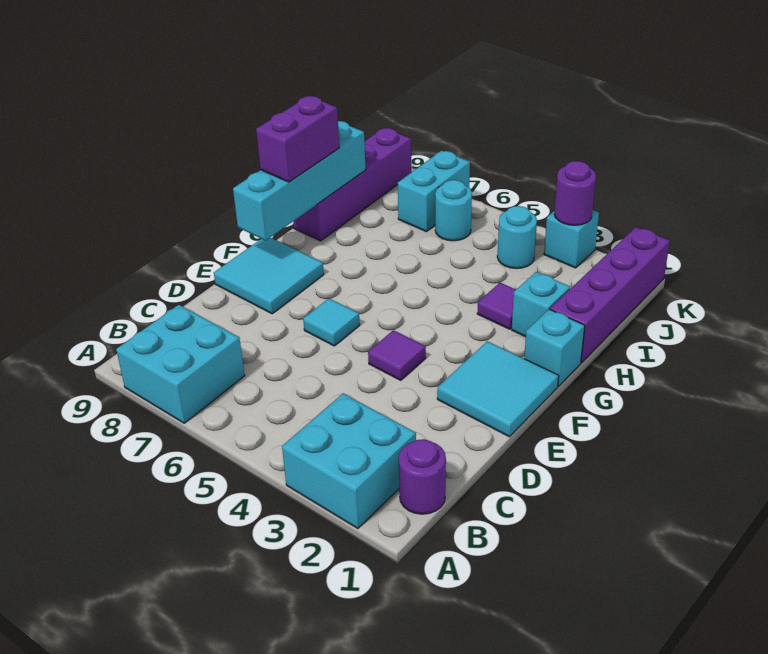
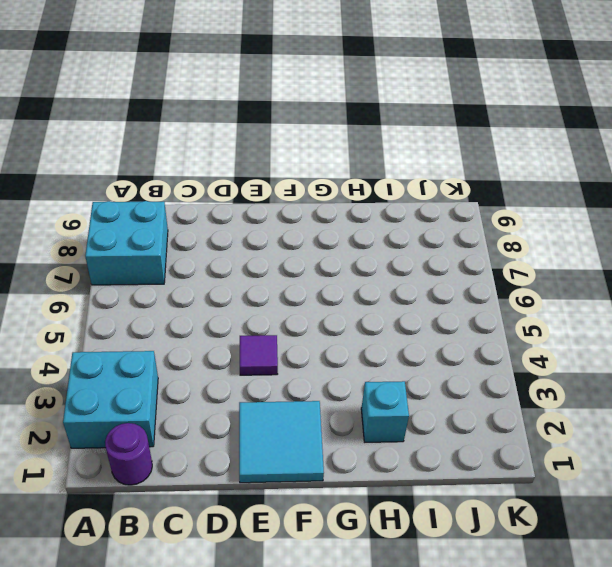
none -> cyan 1x1 tile [303,299,360,346]
none -> cyan 2x2 tile [214,238,324,314]
none -> cyan 1x1 brick [524,309,585,386]

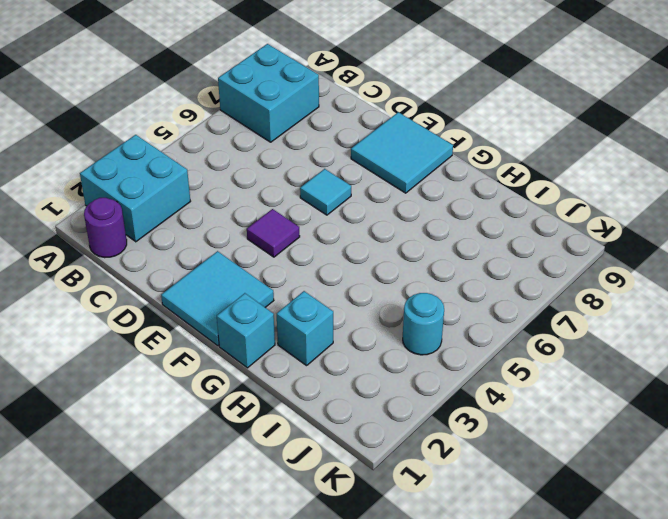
none -> purple 1x4 brick [550,227,670,363]
none -> purple 1x1 tile [477,283,516,329]
none -> purple 1x4 brick [293,128,411,241]

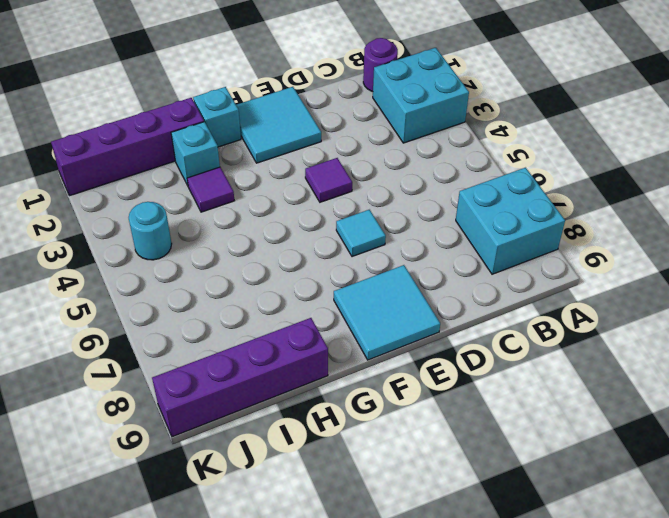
none -> cyan 1x1 round brick [435,180,472,241]
none -> cyan 1x2 brick [398,151,470,232]
none -> cyan 1x1 brick [544,210,599,268]

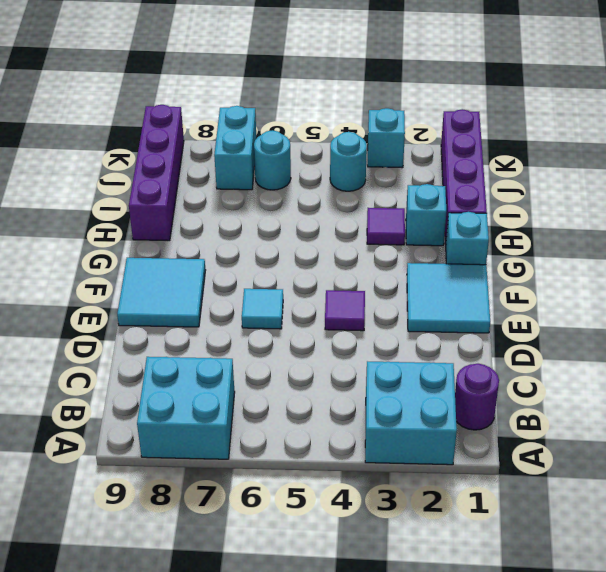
none -> cyan 1x4 brick [233,121,366,241]
none -> purple 1x1 round brick [554,161,596,225]
none -> purple 1x2 brick [256,96,339,182]

